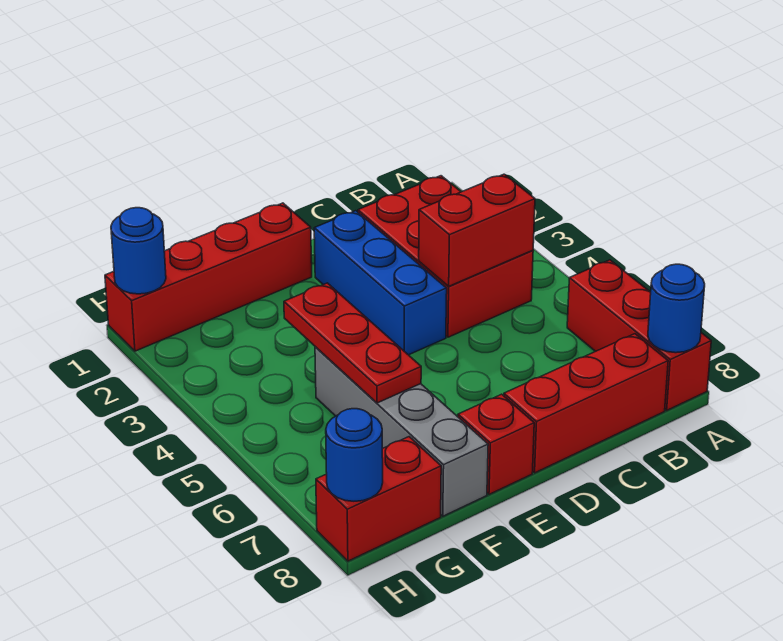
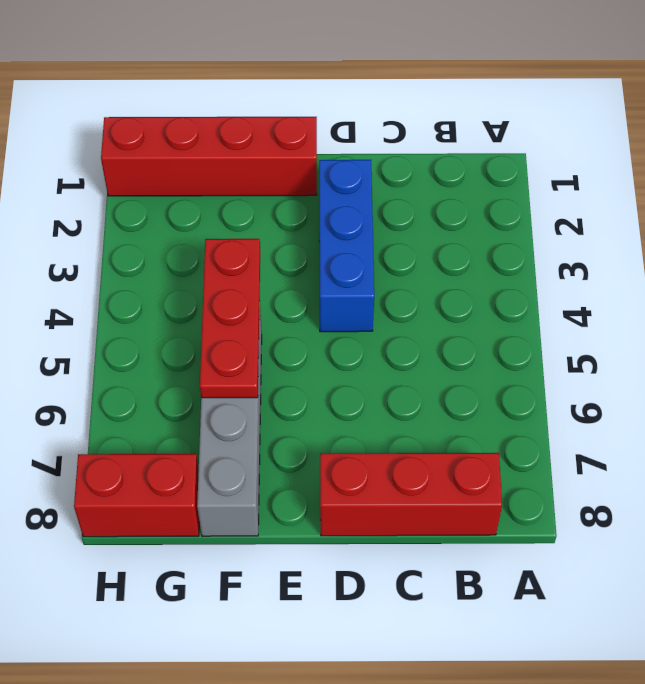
none -> red 1x3 brick [567,260,711,410]
none -> red 2x3 brick [358,176,533,337]
none -> red 1x1 brick [458,394,534,494]

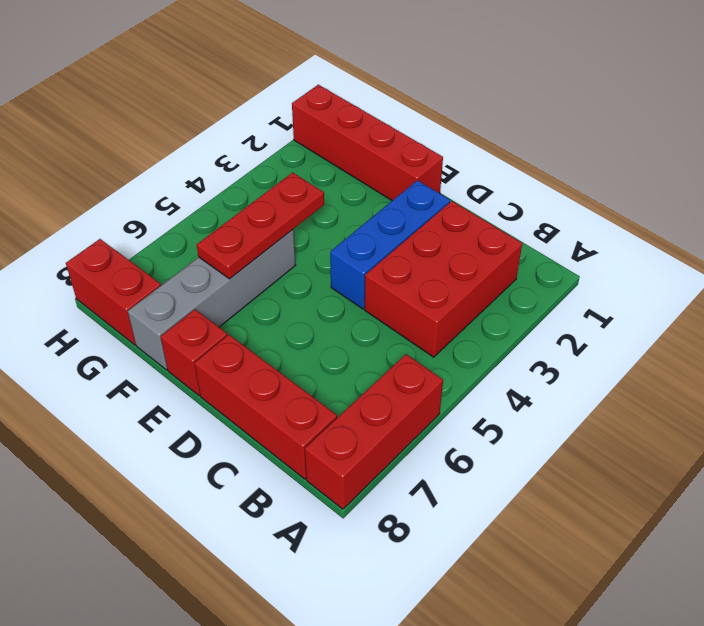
none -> blue 1x1 round brick [648,264,705,353]
none -> red 1x2 brick [419,174,535,286]
none -> blue 1x1 round brick [111,208,166,294]

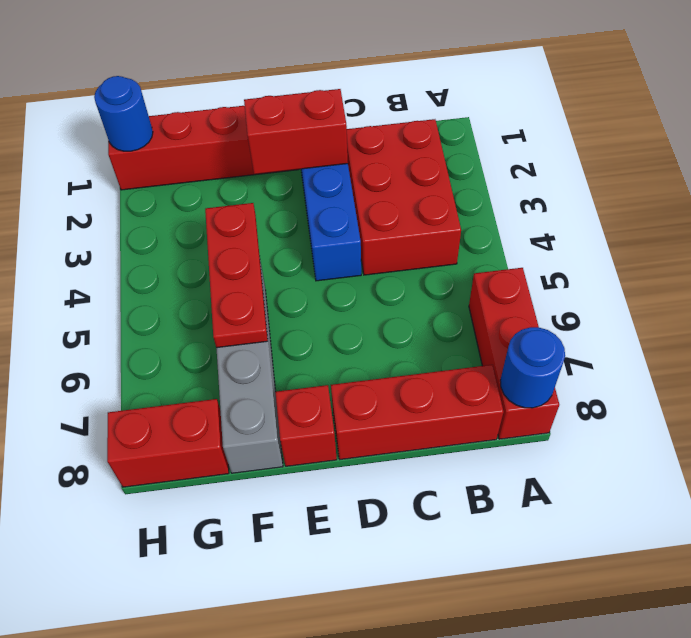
red 1x2 brick [244,89,348,174] -> red 1x2 brick moved to [419,174,535,286]
none -> blue 1x1 round brick [326,409,383,501]

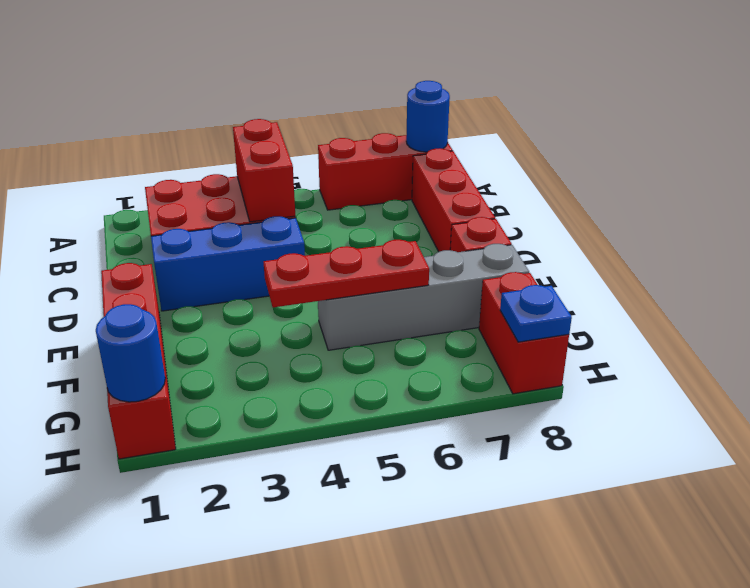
blue 1x1 plate [500,285,572,342] -> blue 1x1 round brick [326,409,383,501]

